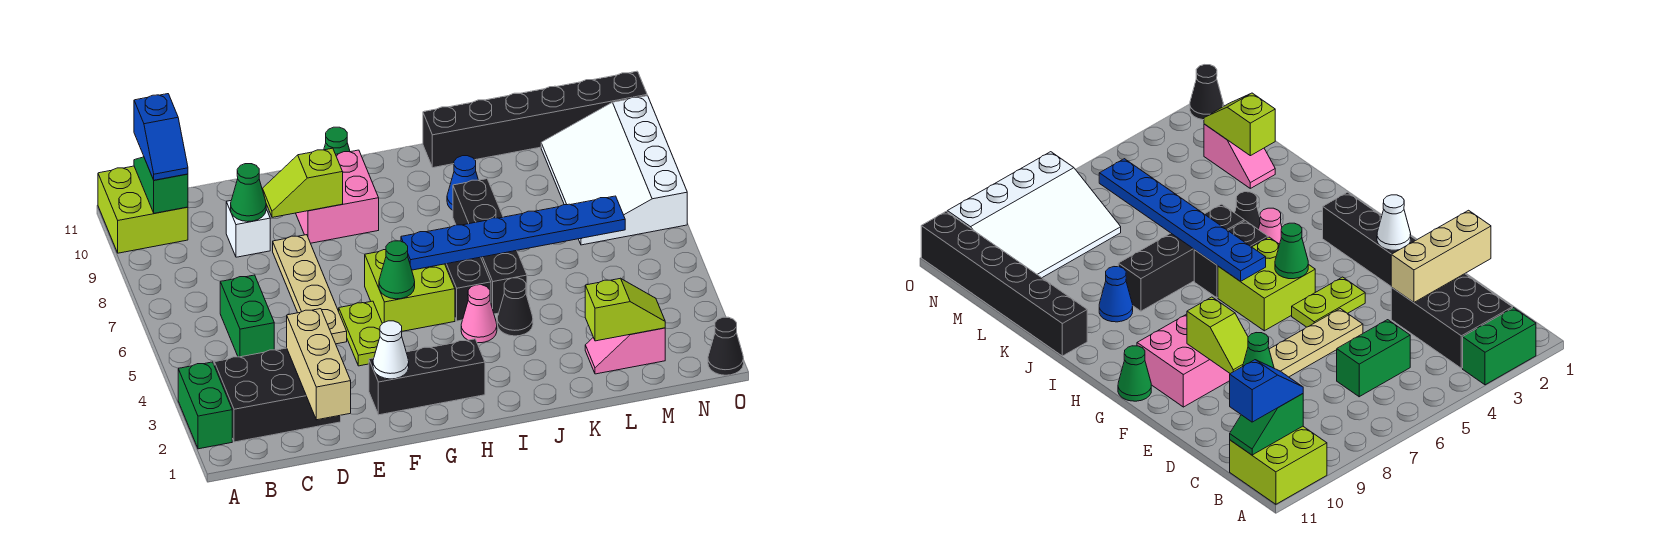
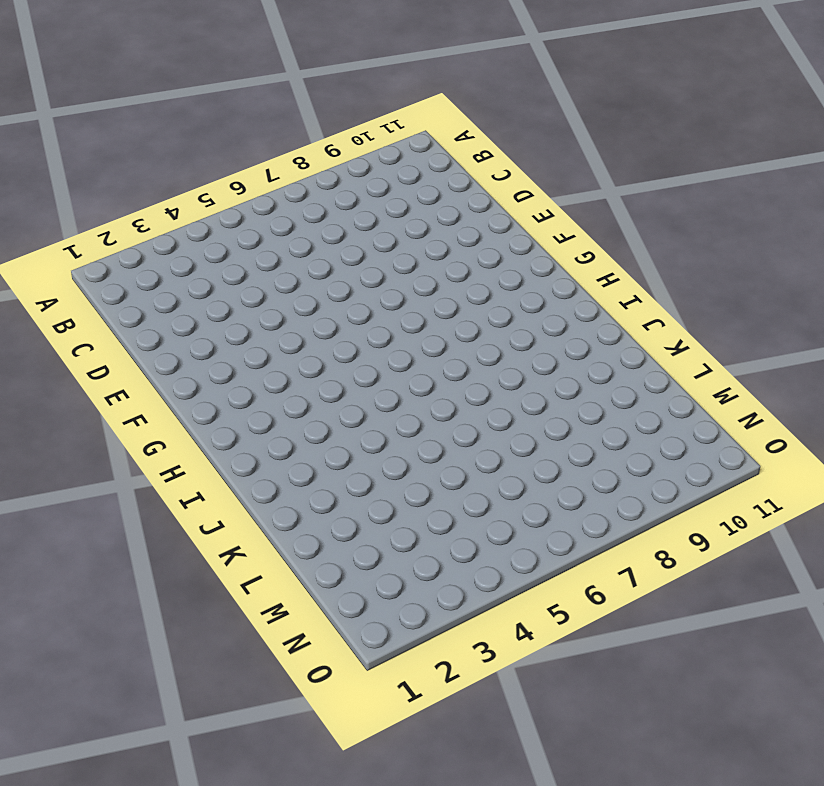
none -> green 1x2 brick [178,362,232,449]
none -> lime 2x2 brick [98,166,188,253]
none -> black 2x3 brick [214,348,341,442]

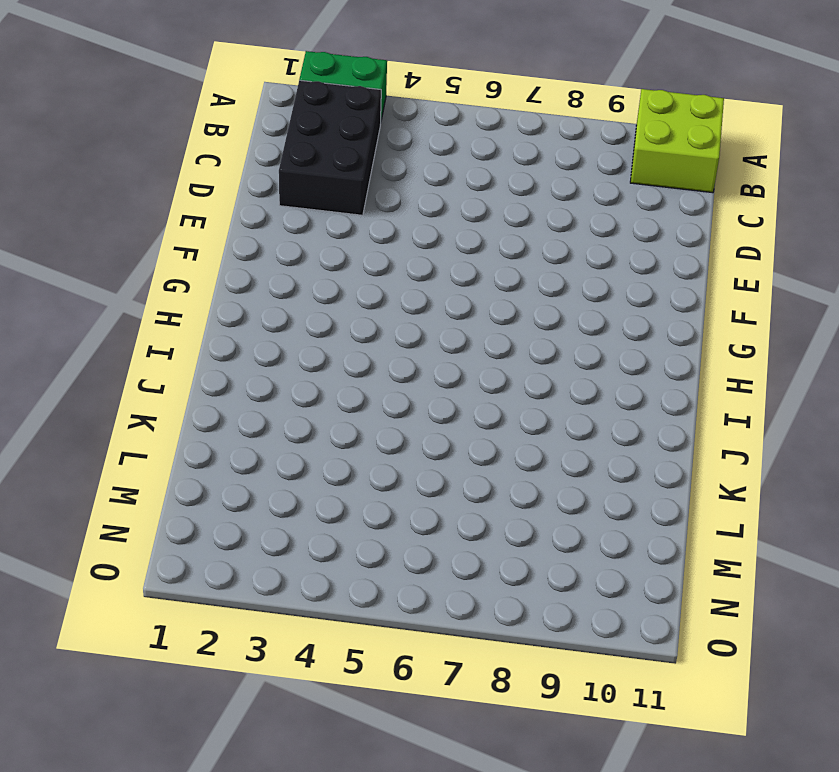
none -> green 1x2 brick [220,275,274,357]
none -> white 1x1 brick [226,201,270,257]
none -> tan 1x4 plate [273,235,347,344]

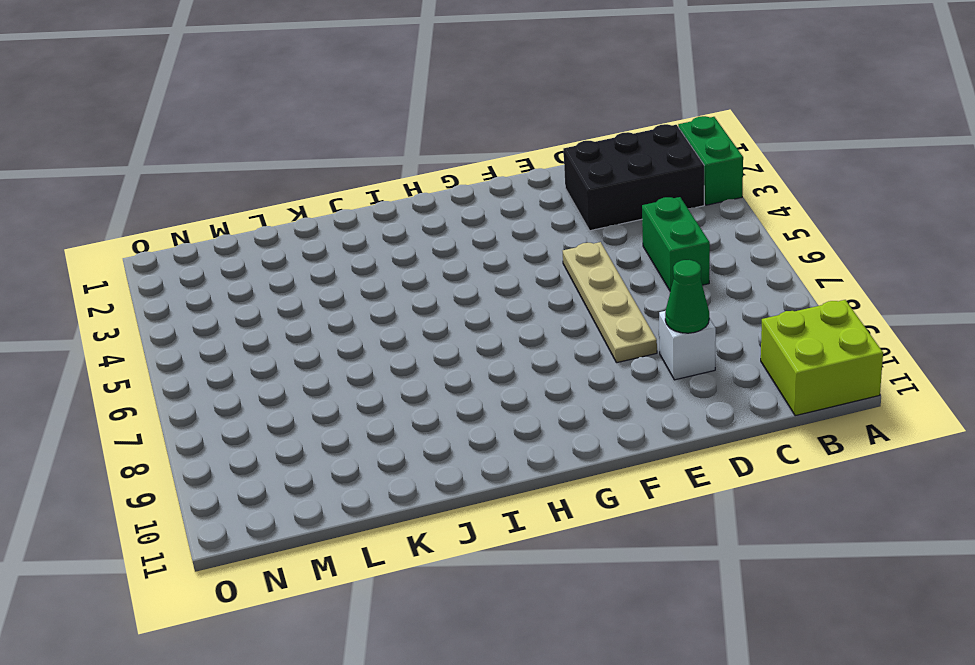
none -> black 1x3 brick [369,339,485,415]
none -> lime 1x2 plate [339,301,382,366]
none -> pink 2x2 brick [296,150,379,243]

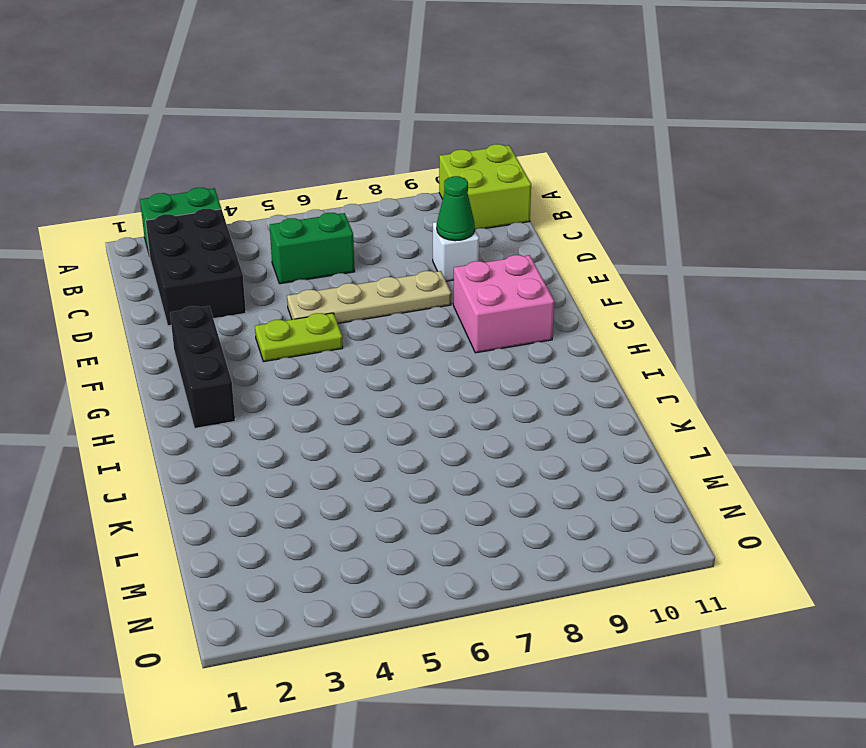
none -> lime 2x2 brick [365,250,455,331]
none -> green 1x1 cone [324,127,350,154]
none -> pink 1x1 cone [461,285,497,343]

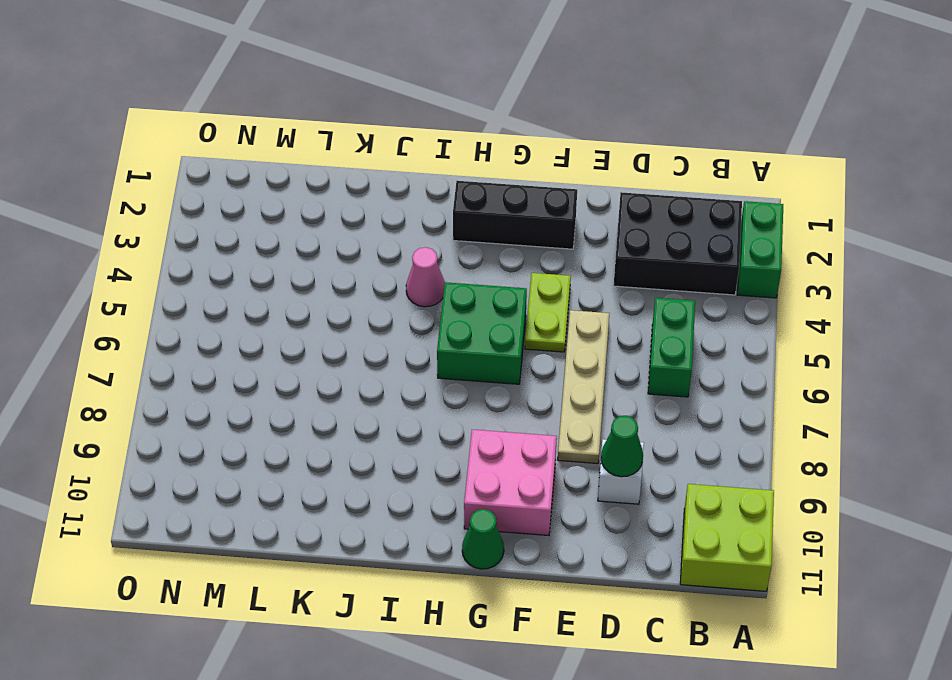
green 2x2 brick [437,282,527,384] -> lime 2x2 brick [365,250,455,331]
none -> black 1x2 brick [445,257,491,321]
none -> black 1x1 cone [497,278,533,336]
none -> black 1x4 brick [453,179,527,314]

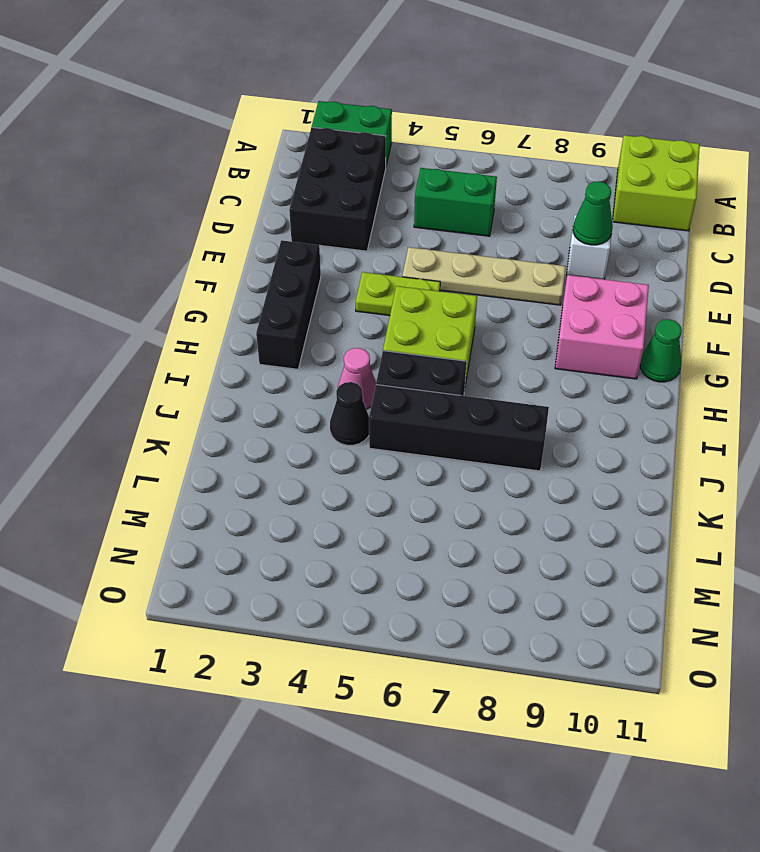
none -> blue 1x1 cone [447,156,478,210]
none -> black 1x6 brick [423,71,647,168]
none -> pink 1x2 slope [585,328,665,374]

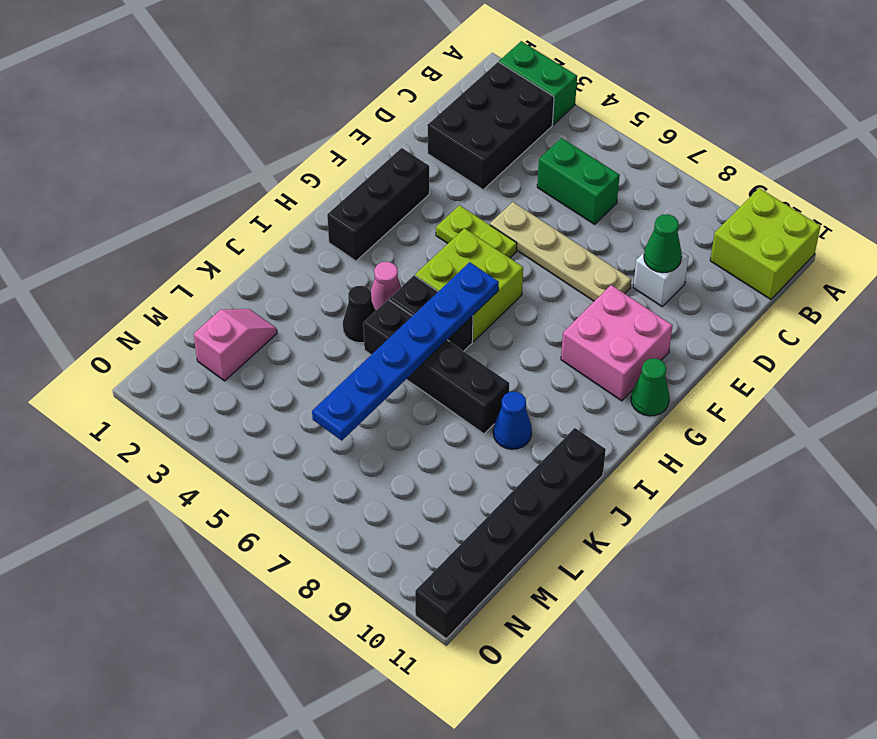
none -> white 3x4 slope [541,96,687,245]
none -> black 1x1 cone [708,317,744,375]
none -> green 1x2 slope [134,157,188,213]

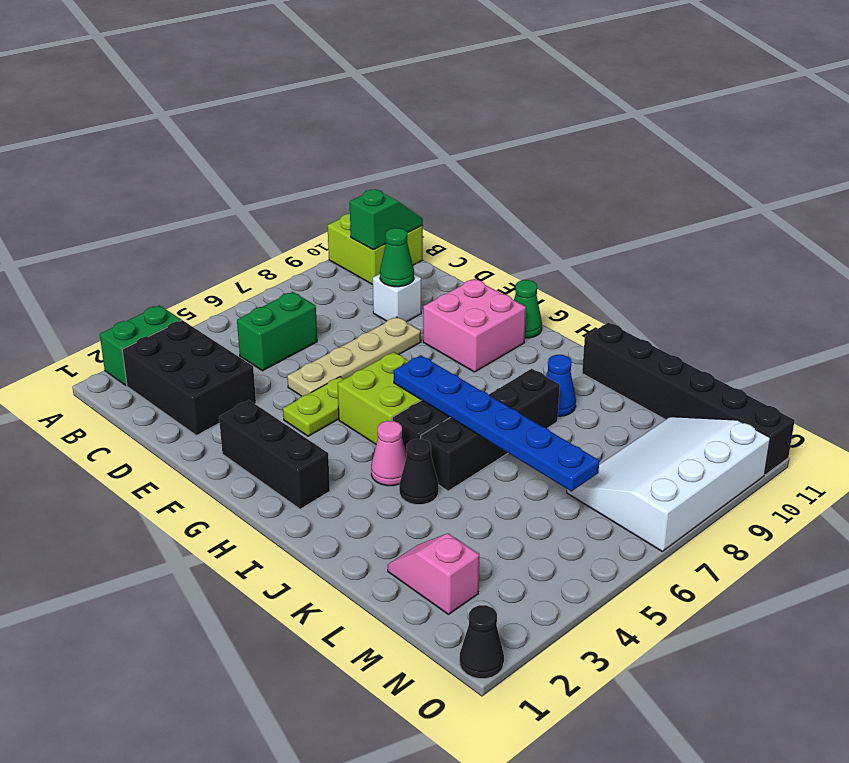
none -> tan 1x3 brick [287,309,351,420]
none -> lime 1x2 slope [262,148,343,217]
none -> white 1x1 cone [373,321,409,379]

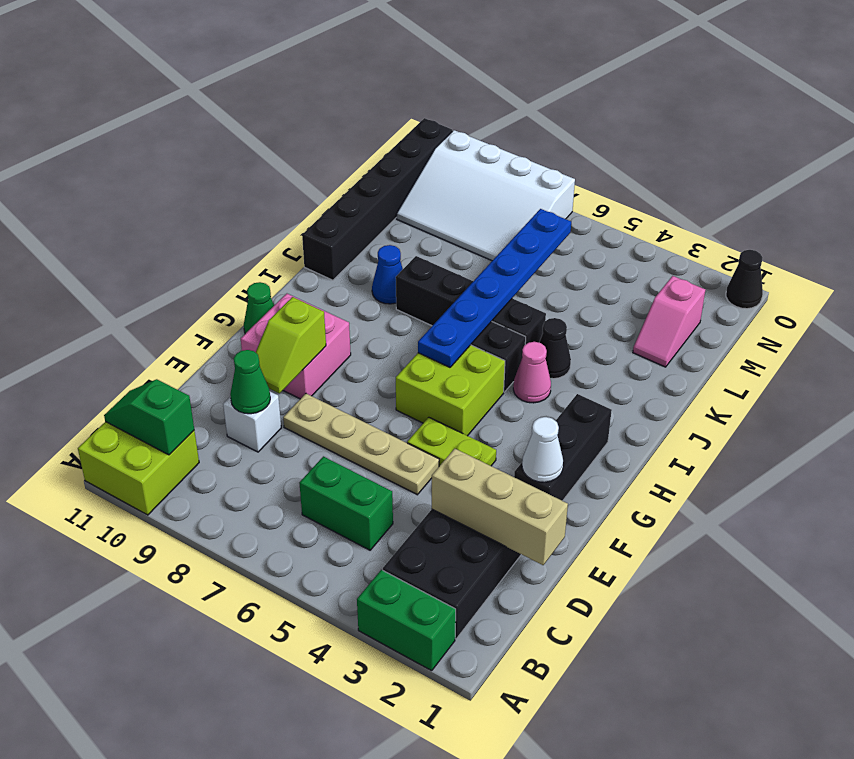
none -> green 1x1 cone [379,241,415,299]
none -> lime 1x2 slope [585,278,665,341]
none -> blue 1x2 slope [134,94,188,180]

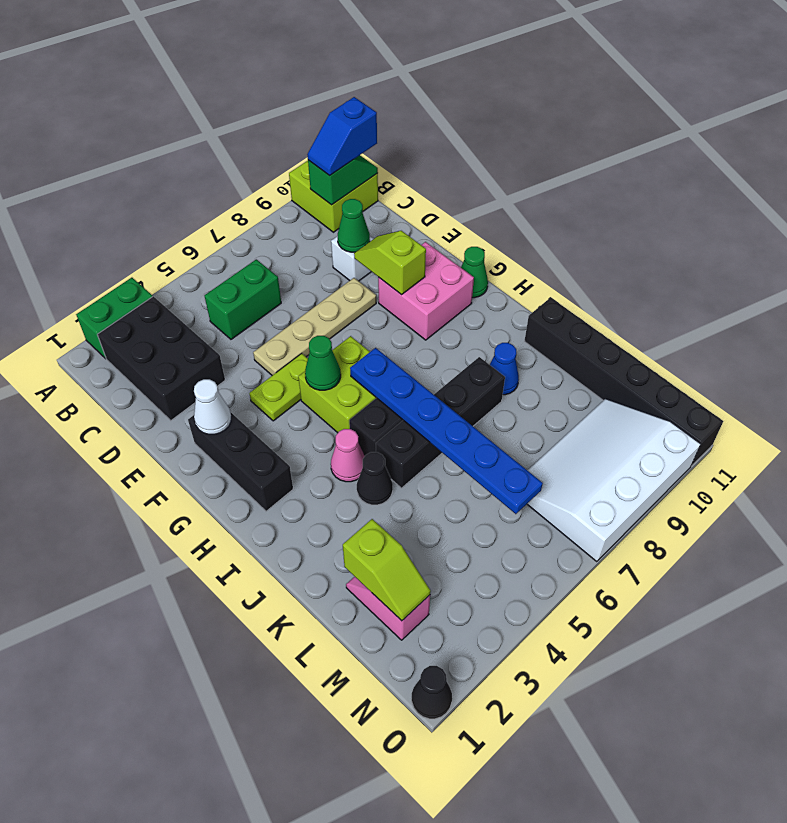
none -> tan 1x3 brick [287,309,351,420]

